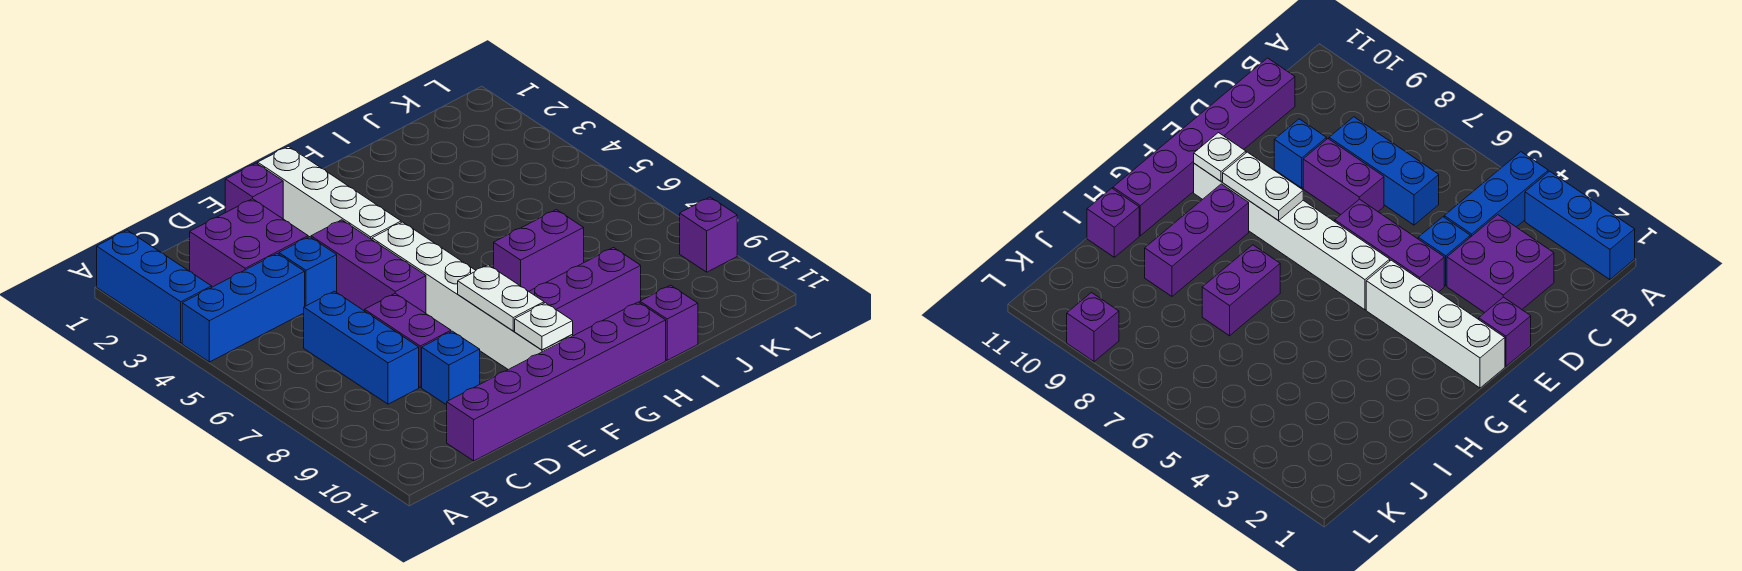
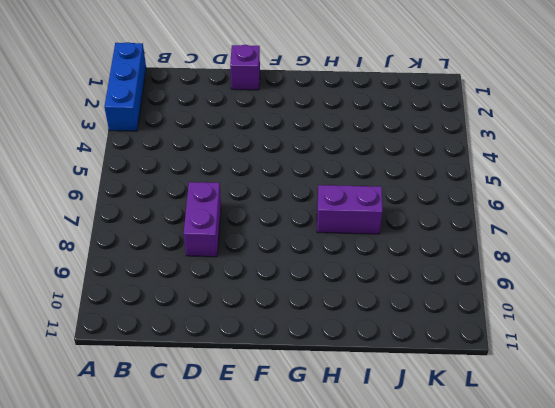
none -> blue 1x3 brick [182,253,305,362]
none -> purple 2x2 brick [190,199,308,287]
none -> blue 1x3 brick [304,291,419,404]

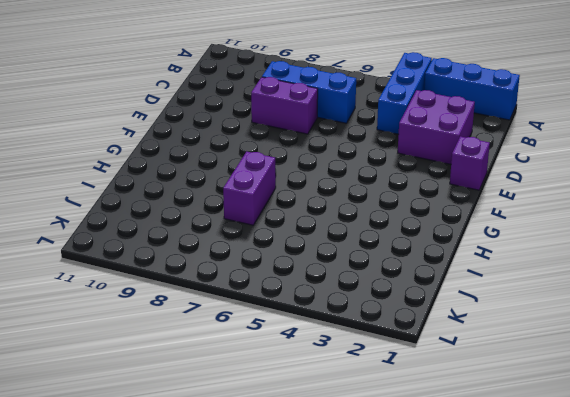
none -> purple 1x6 brick [447,302,666,461]
none -> blue 1x1 brick [279,237,337,306]
none -> blue 1x1 brick [422,331,480,405]

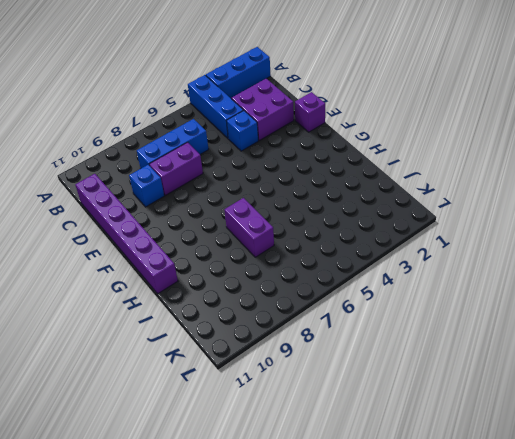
none -> purple 1x3 brick [311,220,426,313]
none -> white 1x4 brick [258,146,401,239]
none -> white 1x6 brick [372,222,573,370]

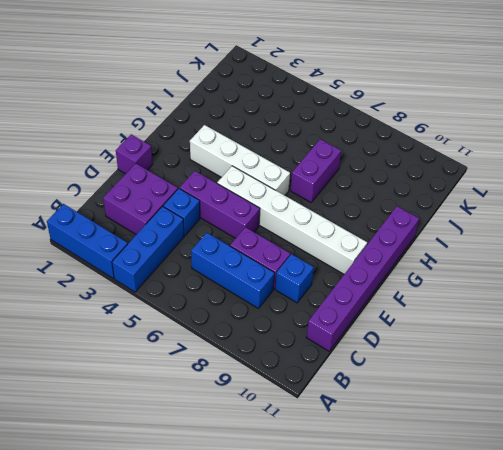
white 1x4 brick [190,125,290,195] -> white 1x4 brick moved to [258,146,401,239]
none -> purple 1x3 brick [529,248,641,336]
none -> purple 1x1 brick [640,285,698,360]
none -> purple 1x1 brick [680,197,737,272]

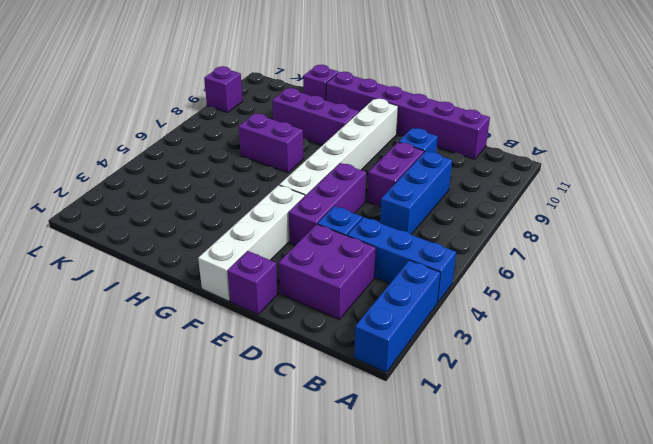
none -> white 1x2 plate [458,265,544,331]
none -> white 1x1 plate [515,303,573,350]

